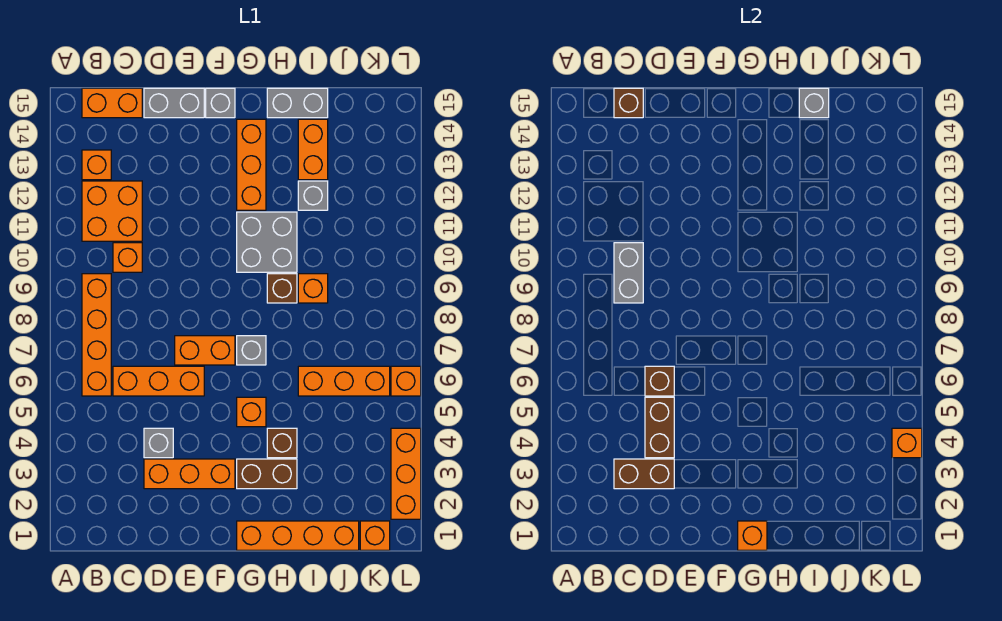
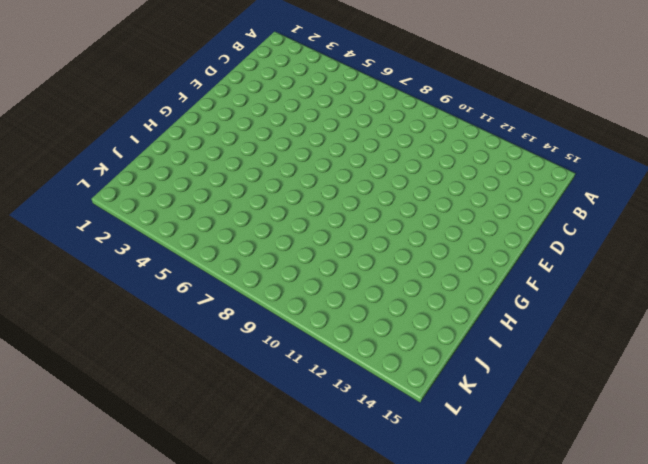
none -> orange 1x4 brick [82,274,111,396]
none -> orange 2x2 brick [82,181,142,241]
none -> orange 1x1 brick [82,150,111,180]
none -> orange 1x2 brick [82,88,142,118]

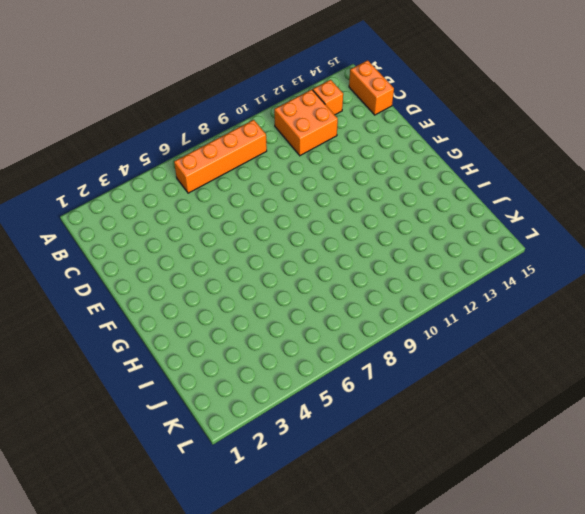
none -> orange 1x3 brick [113,366,204,396]
none -> orange 1x1 brick [113,243,142,272]
none -> orange 1x3 brick [144,459,235,489]
none -> grey 1x1 brick [144,428,173,458]

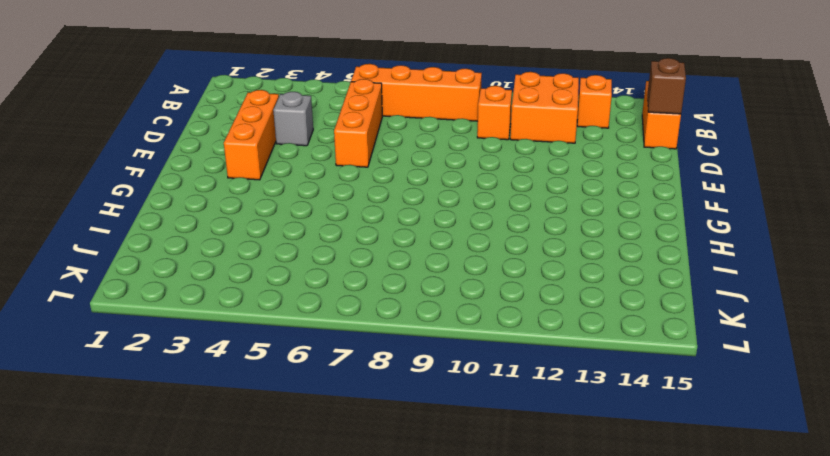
none -> grey 1x2 brick [144,88,204,118]
none -> orange 1x2 brick [175,336,235,365]
none -> grey 1x1 brick [206,88,235,118]
none -> orange 1x4 brick [237,521,359,550]

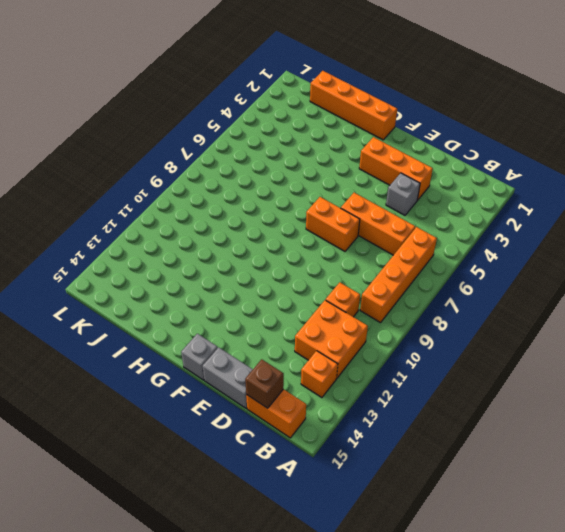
none -> brown 1x2 brick [237,459,297,489]
none -> orange 1x1 brick [237,397,266,427]
none -> grey 1x1 brick [237,336,266,365]
none -> grey 2x2 brick [237,212,297,272]

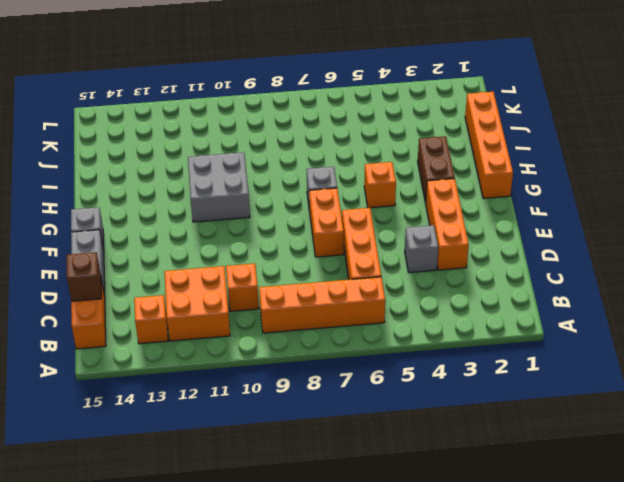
none -> orange 1x3 brick [237,119,266,210]
none -> brown 1x1 brick [267,428,297,458]
none -> brown 1x1 brick [267,274,297,303]
none -> grey 1x2 brick [267,88,328,118]

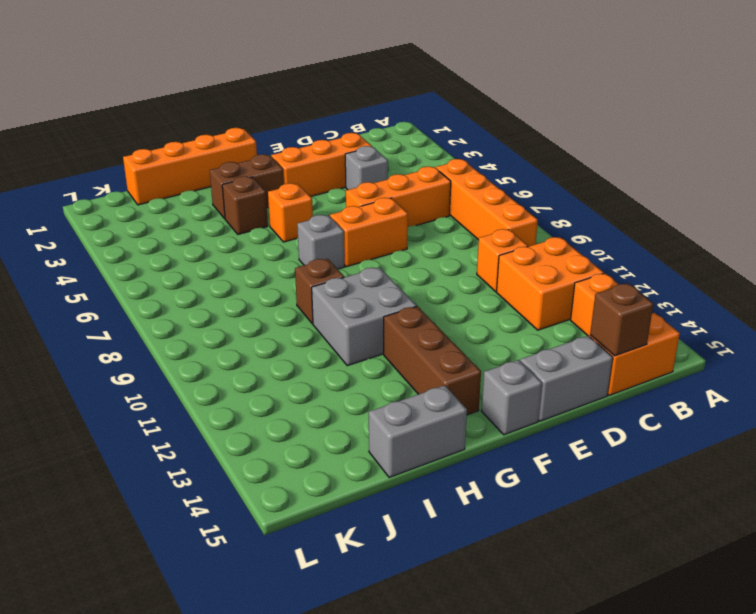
brown 1x3 brick [384,306,481,415] -> orange 1x3 brick [237,119,266,210]
none -> orange 1x3 brick [298,366,390,396]
none -> orange 1x1 brick [298,274,328,303]
none -> grey 1x1 brick [298,181,328,210]
none -> orange 1x2 brick [298,119,328,180]

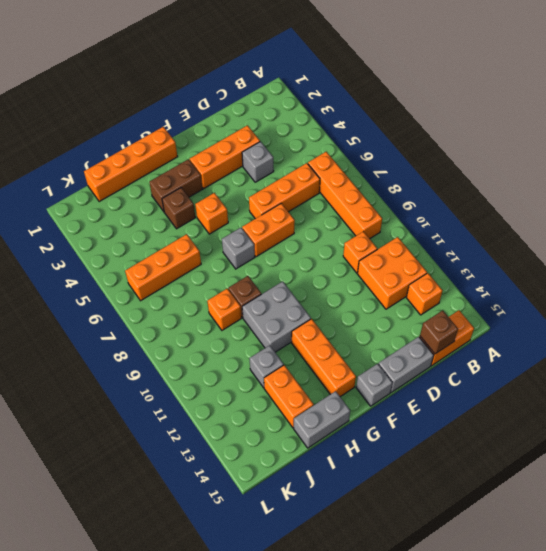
none -> orange 1x1 brick [360,521,390,550]
none -> orange 1x3 brick [391,428,421,519]
none -> orange 1x1 brick [391,366,421,396]
none -> brown 1x2 brick [614,459,674,489]

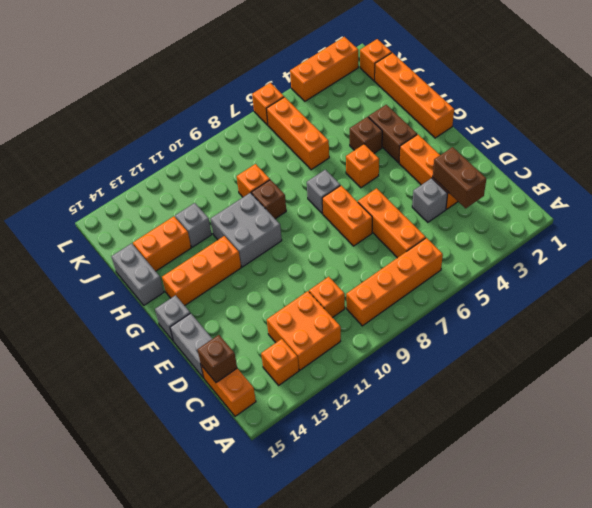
none -> grey 1x2 brick [614,243,643,303]
none -> brown 1x2 brick [645,397,674,458]
none -> brown 1x1 brick [645,366,674,396]
none -> orange 1x1 brick [738,521,767,550]

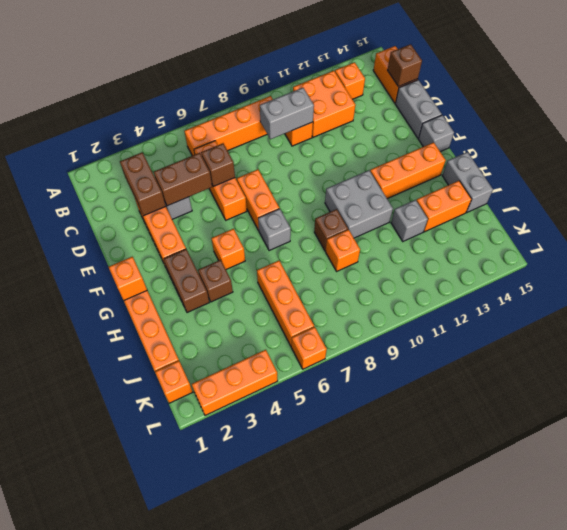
none -> grey 1x1 brick [799,88,829,118]
none -> orange 1x1 brick [892,428,922,458]

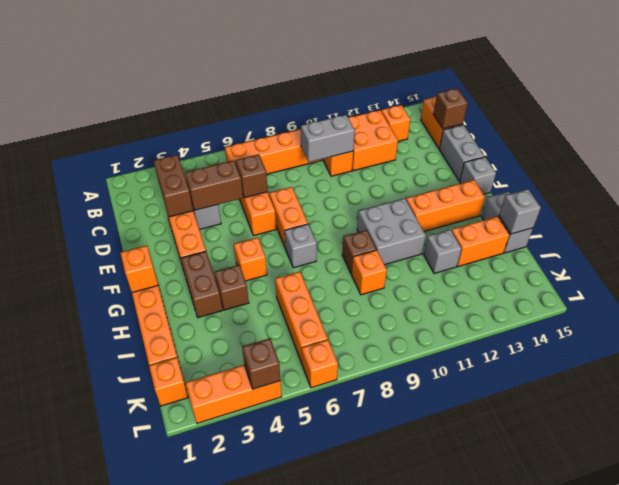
brown 1x1 brick [242,338,281,389] -> orange 1x1 brick [892,428,922,458]

